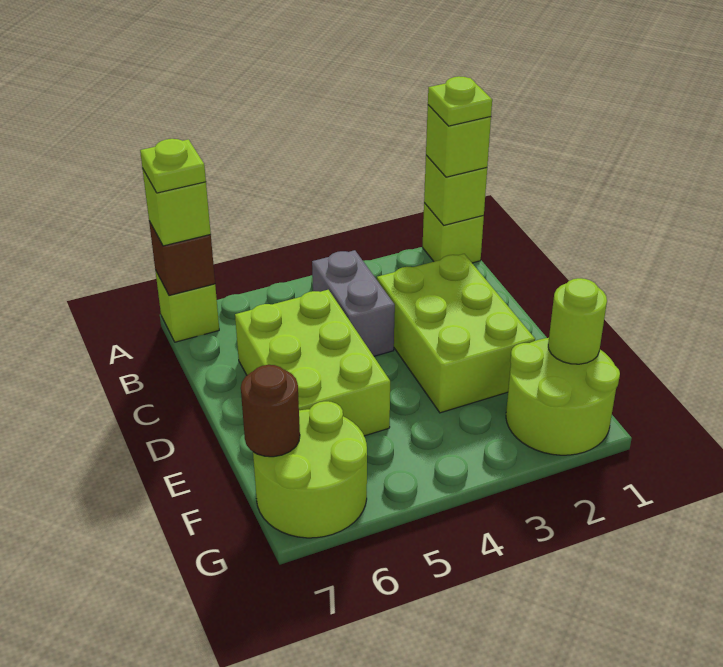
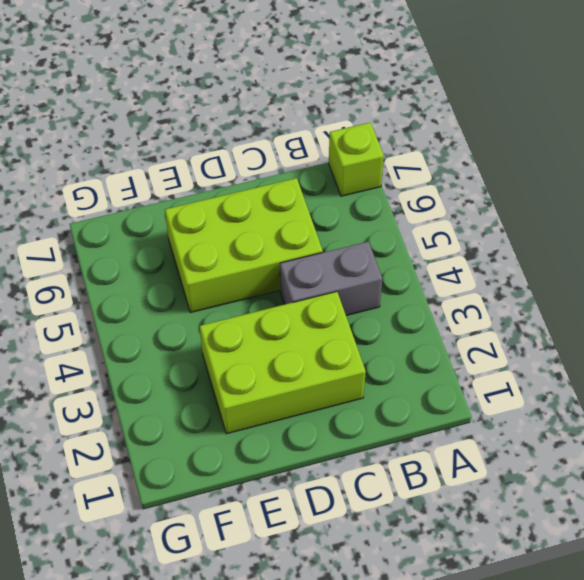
none -> lime 1x1 brick [422,203,484,263]
none -> lime 2x2 round brick [506,338,620,455]
none -> lime 2x2 round brick [253,401,367,538]

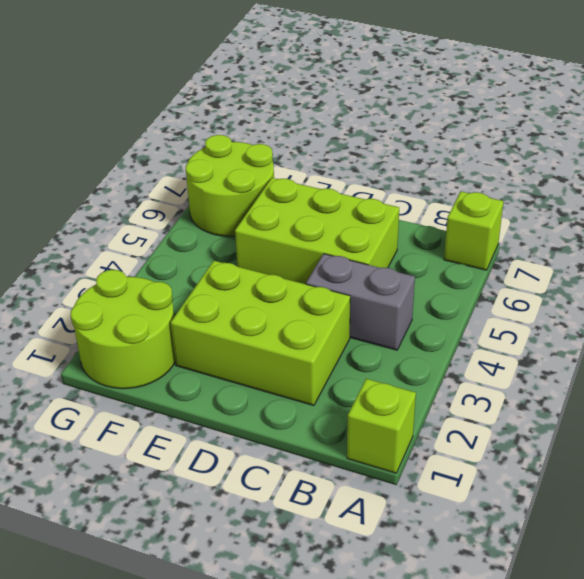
none -> lime 1x1 brick [424,155,487,225]
none -> brown 1x1 brick [149,221,215,296]
none -> lime 1x1 round brick [548,278,607,364]

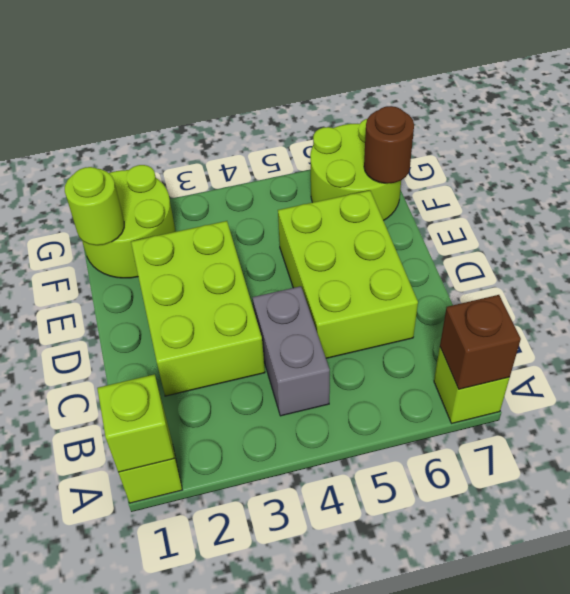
none -> lime 1x1 brick [426,105,491,177]
none -> lime 1x1 brick [142,168,211,246]
none -> lime 1x1 plate [428,76,492,126]

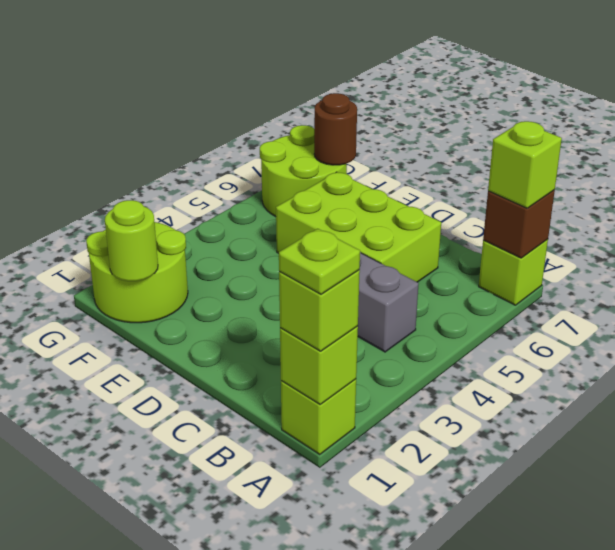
none -> lime 2x3 brick [377,254,535,413]
none -> lime 1x1 plate [140,139,206,193]

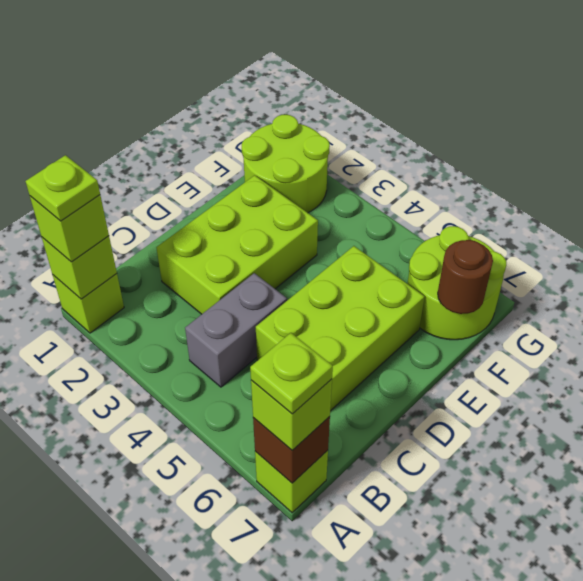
none -> lime 1x1 round brick [548,278,607,364]

